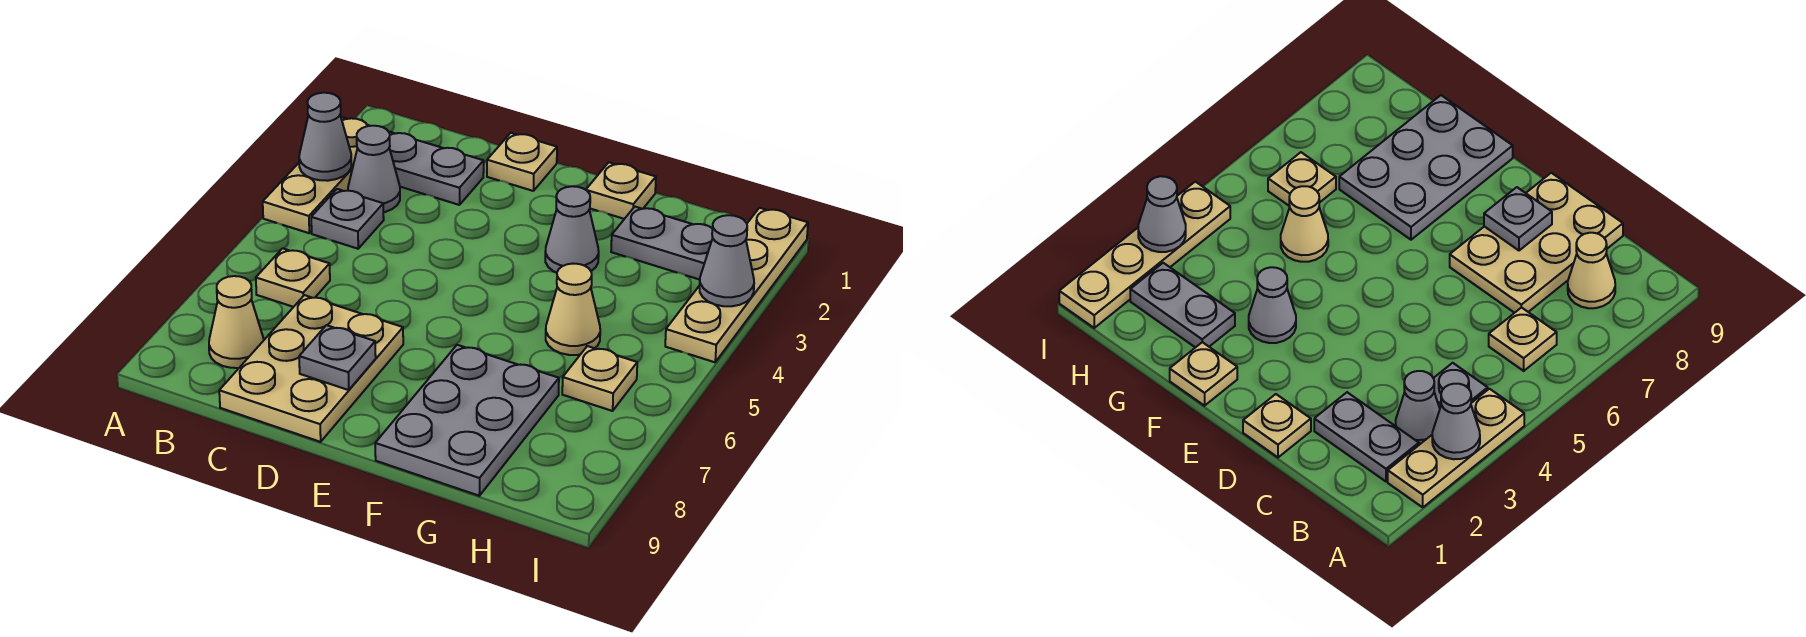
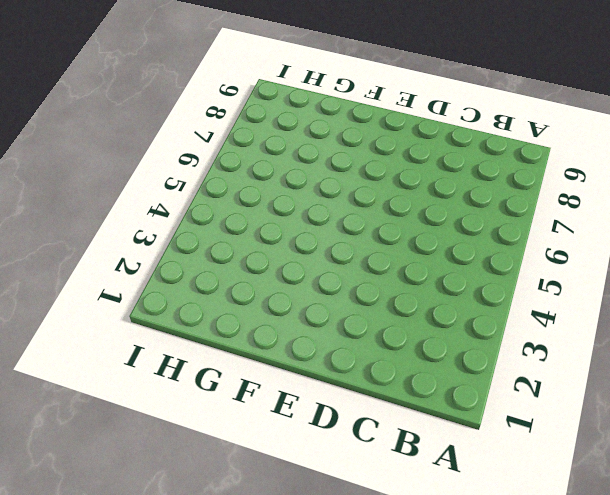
none -> tan 1x3 plate [263,117,369,233]
none -> grey 1x2 plate [389,132,484,205]
none -> grey 1x1 cone [348,126,400,212]

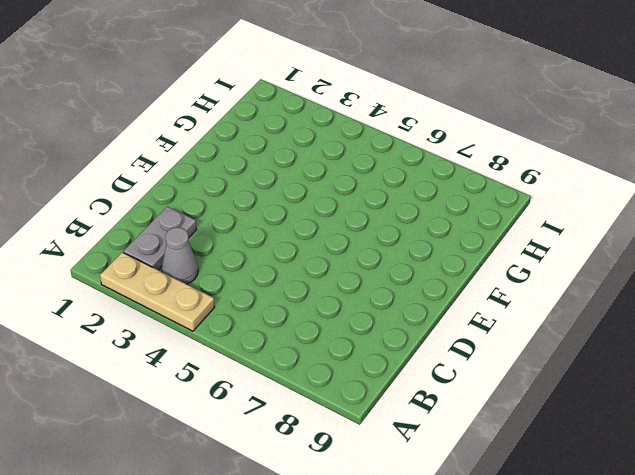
none -> grey 1x1 plate [311,189,384,249]
none -> tan 1x1 plate [256,248,330,307]
none -> tan 1x1 cone [209,276,264,368]

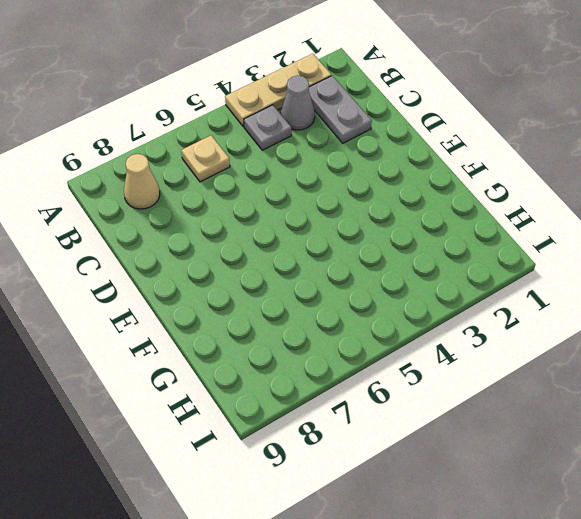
none -> tan 2x3 plate [219,295,403,442]
none -> tan 1x1 plate [487,133,557,191]
none -> tan 1x1 plate [586,162,656,219]

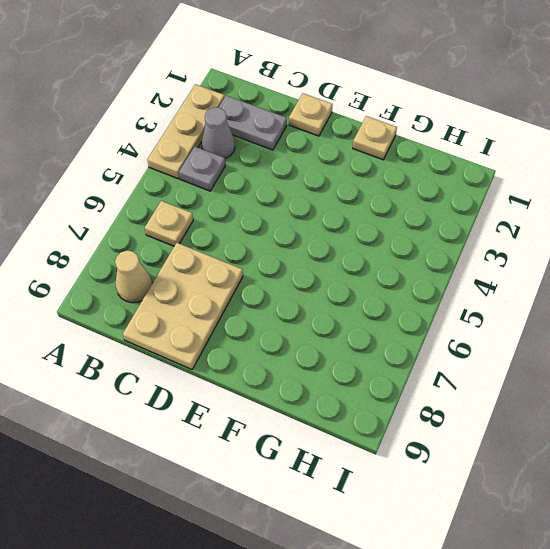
none -> grey 1x1 cone [545,186,599,273]
none -> grey 2x3 plate [375,345,559,496]
none -> grey 1x2 plate [611,207,713,280]

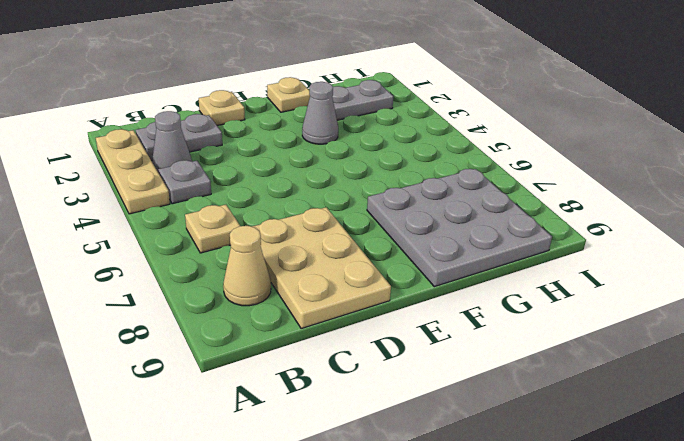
grey 3x3 plate [367,169,552,287] -> grey 2x3 plate [375,345,559,496]
none -> tan 1x1 cone [546,264,600,355]
none -> tan 1x1 plate [562,346,637,411]
none -> tan 1x4 plate [665,208,808,362]

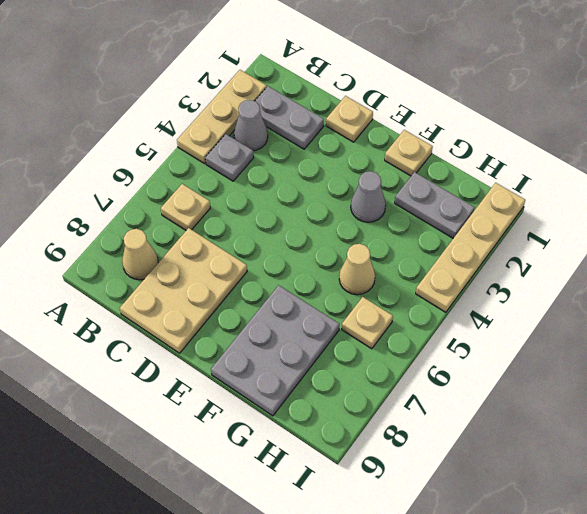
none -> grey 1x1 cone [299,93,351,181]
none -> grey 1x1 plate [299,325,376,390]
none -> grey 1x1 cone [699,215,754,306]

